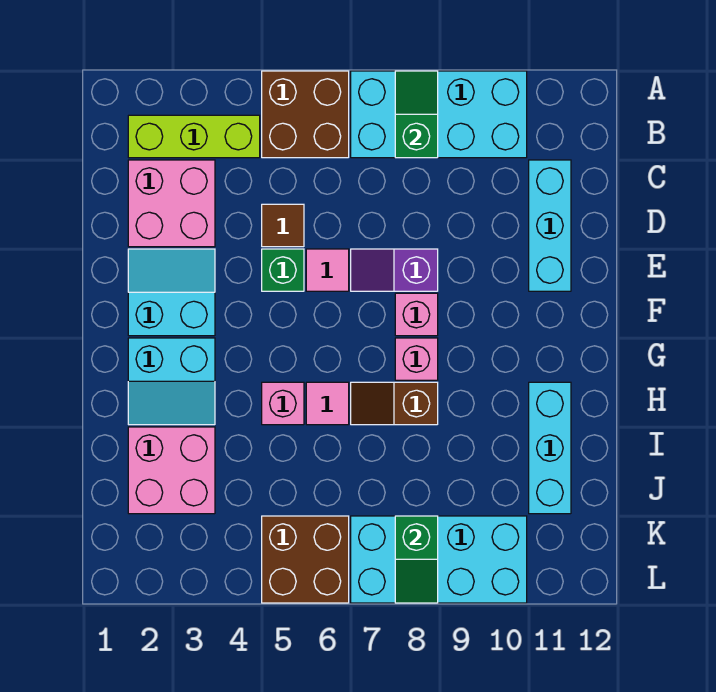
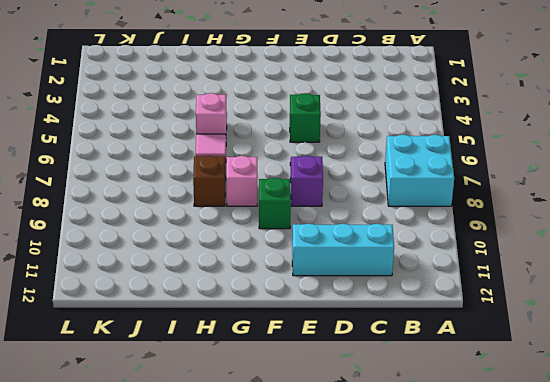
cyan 2x2 brick [385,135,454,206] -> cyan 2x4 brick [351,71,527,158]
green 1x1 brick [259,178,291,229] -> none
none -> brown 2x2 brick [262,71,349,158]
none -> lime 1x3 brick [128,115,260,158]
none -> pink 2x2 brick [128,160,215,247]

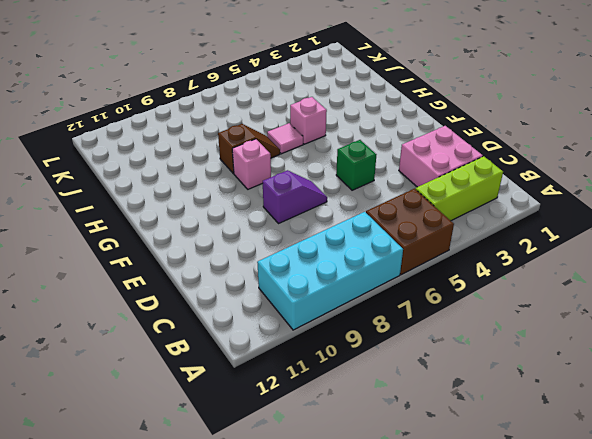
none -> cyan 1x3 brick [529,160,571,291]
none -> brown 1x1 tile [262,204,304,247]
none -> cyan 2x2 slope [128,249,215,336]

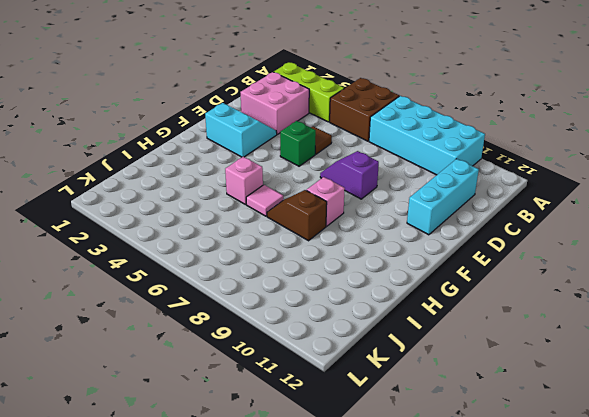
none -> pink 1x1 tile [306,249,349,291]
none -> pink 1x1 brick [395,293,438,336]
none -> cyan 2x2 slope [128,338,215,425]

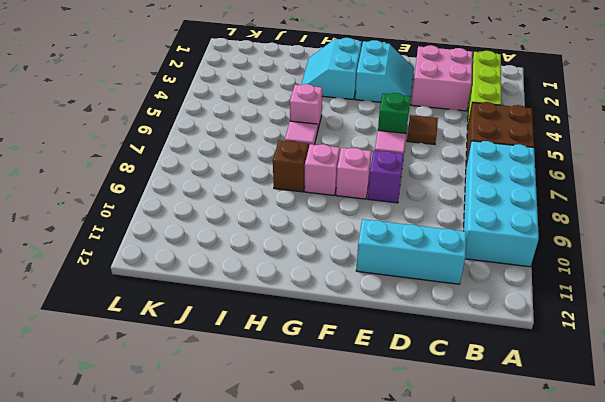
none -> cyan 1x3 brick [529,382,571,514]
none -> pink 2x2 brick [128,427,215,514]
none -> brown 2x2 brick [262,516,349,603]

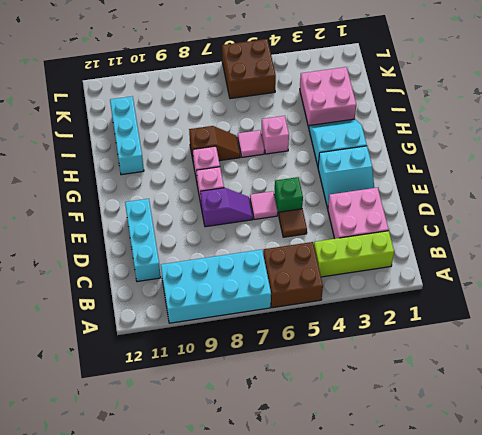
none -> cyan 2x4 brick [351,516,527,603]
none -> green 1x2 slope [395,71,438,158]
none -> green 1x2 slope [395,516,438,603]

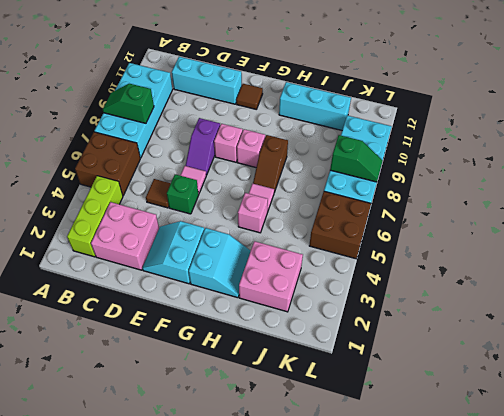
brown 1x1 tile [236,84,263,109] -> none

